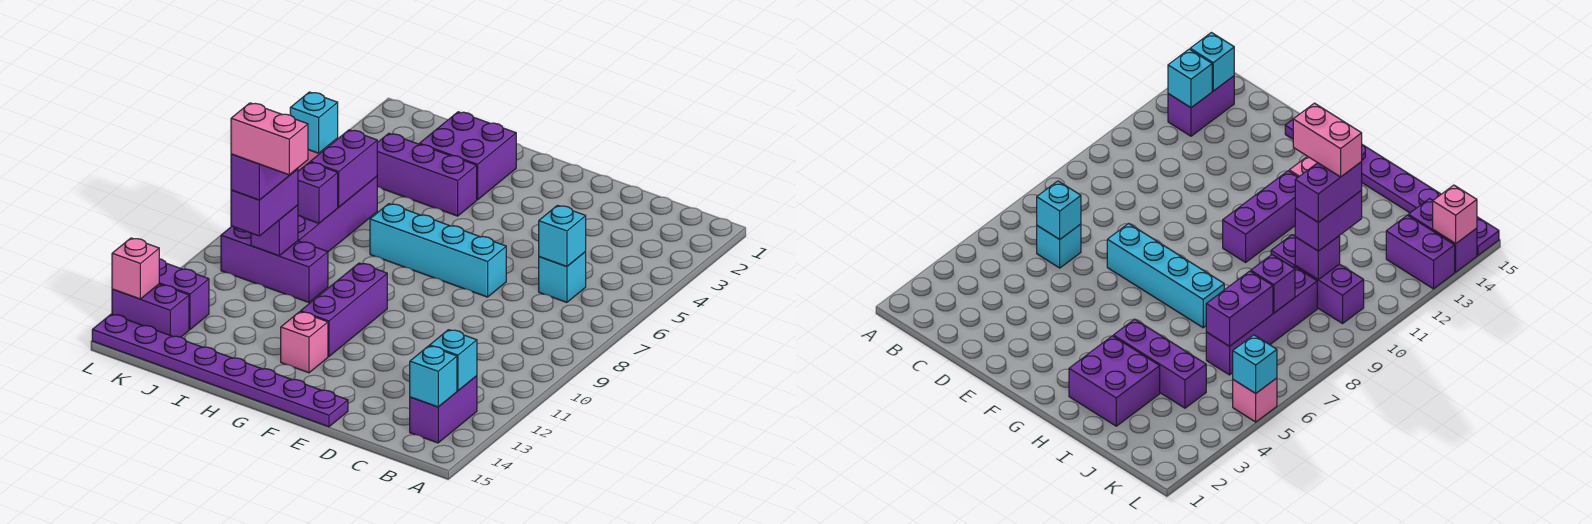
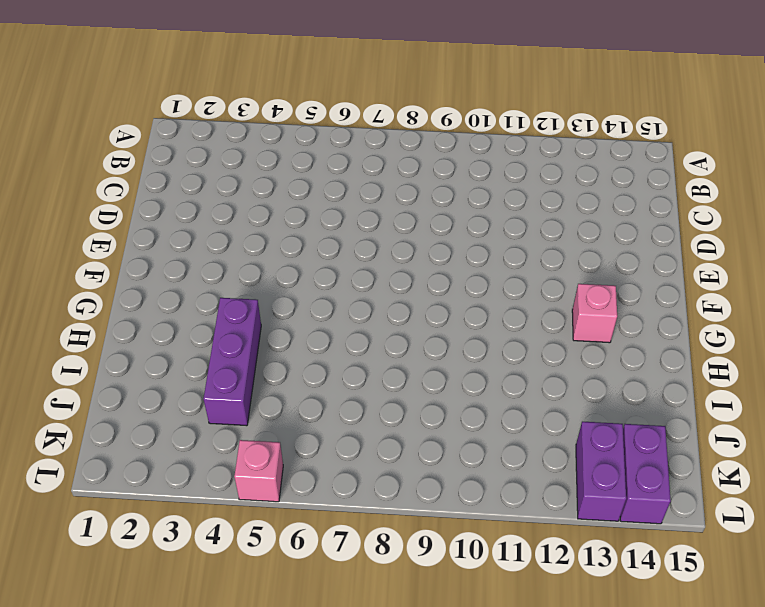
none -> purple 1x2 brick [410,376,477,443]
none -> cyan 1x1 brick [539,252,586,302]
none -> cyan 1x4 brick [370,204,506,297]

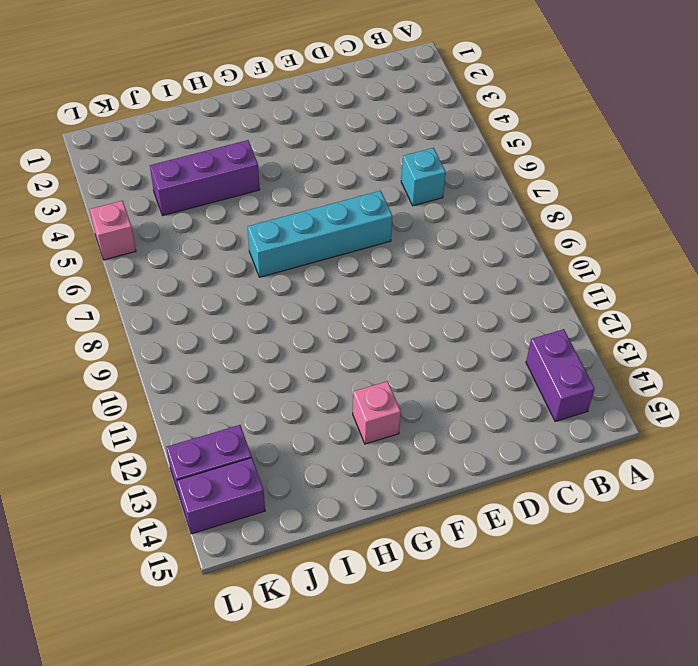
none -> purple 1x8 plate [92,314,348,427]
none -> purple 1x3 brick [301,263,387,357]
none -> purple 2x2 brick [419,112,516,200]

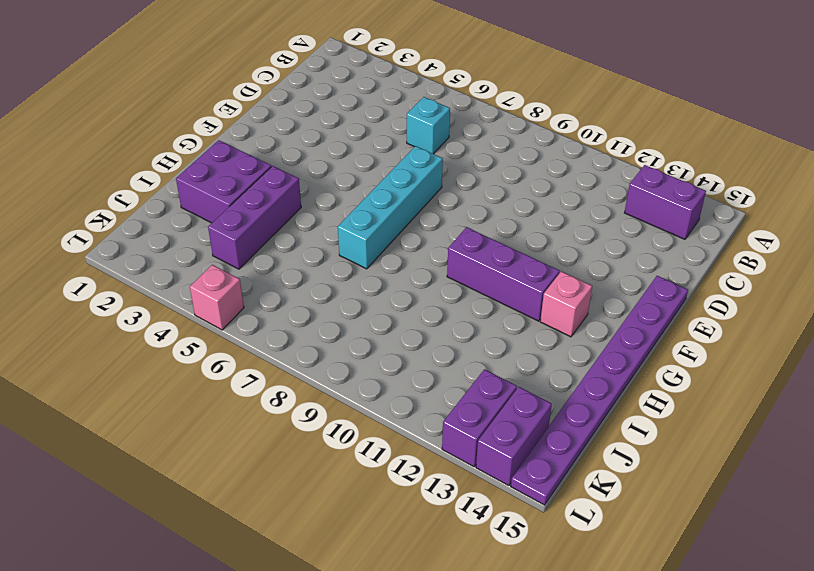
none -> purple 1x3 brick [221,226,328,303]
none -> purple 1x4 brick [298,176,377,252]
none -> cyan 1x1 brick [430,330,477,391]

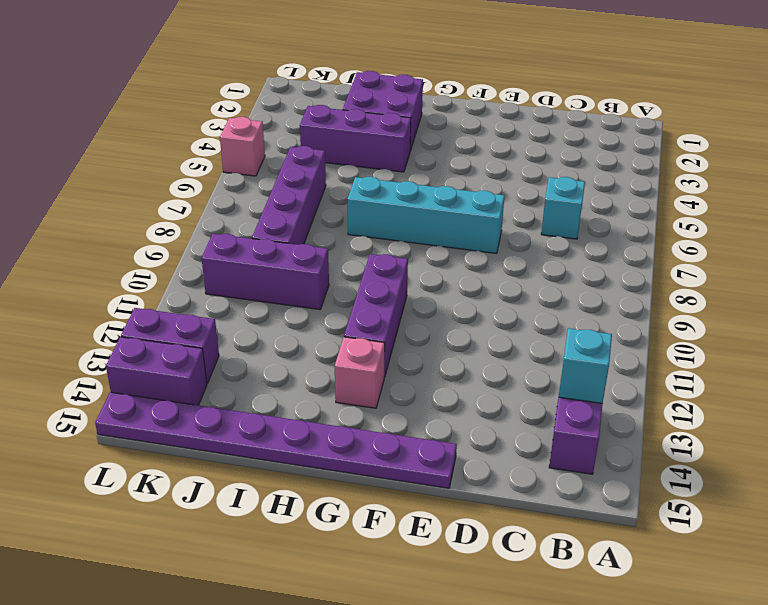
none -> cyan 1x1 brick [410,346,457,407]
none -> cyan 1x1 brick [539,205,586,267]
none -> purple 1x2 brick [310,130,377,207]

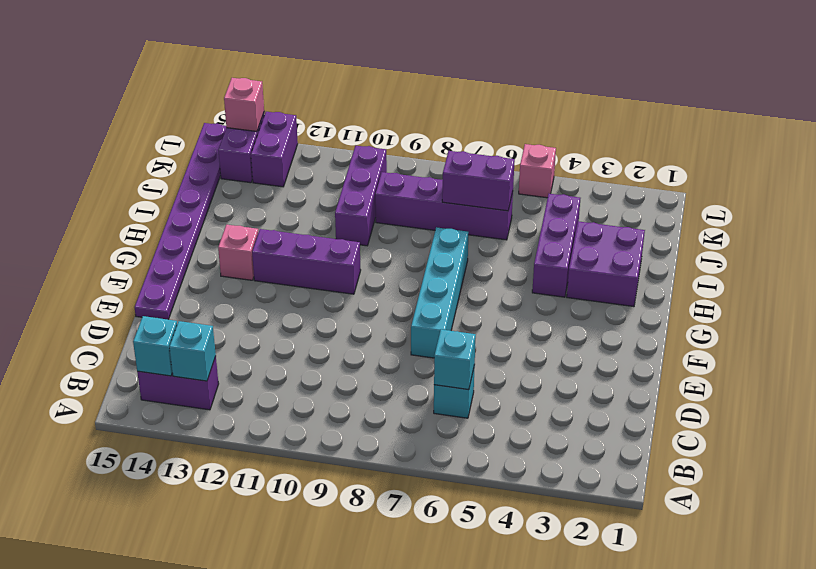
none -> purple 1x1 brick [298,162,338,223]
none -> purple 1x1 brick [251,205,298,256]
none -> cyan 1x1 brick [290,92,338,153]

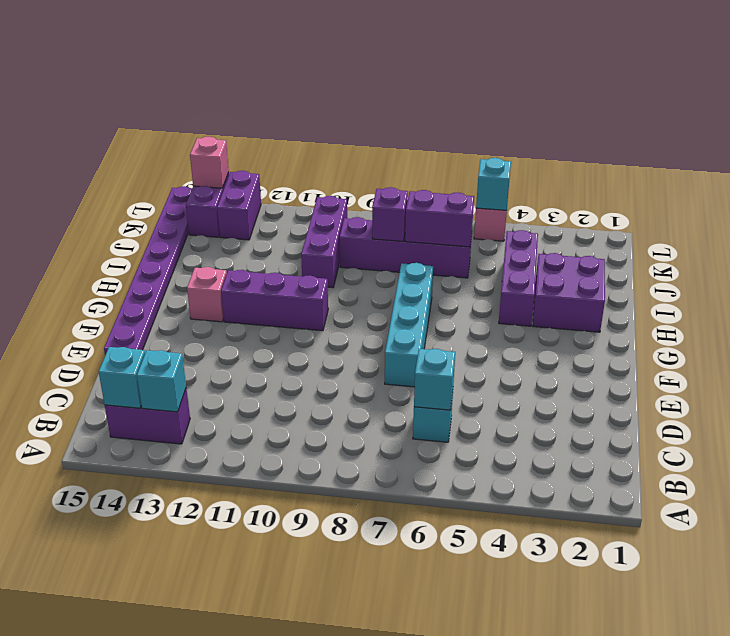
none -> purple 1x1 brick [251,205,298,256]
none -> purple 1x2 brick [231,169,298,236]
none -> purple 1x2 brick [231,154,298,200]

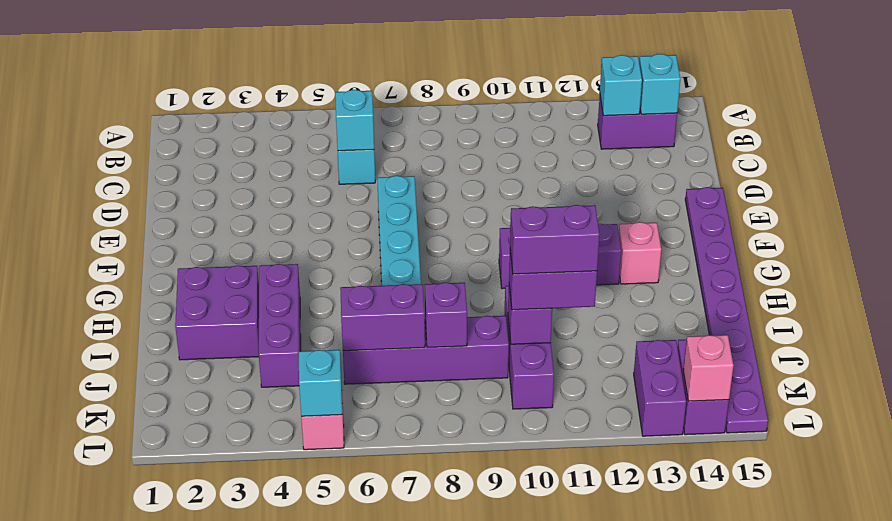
none -> pink 1x2 brick [231,103,308,175]

